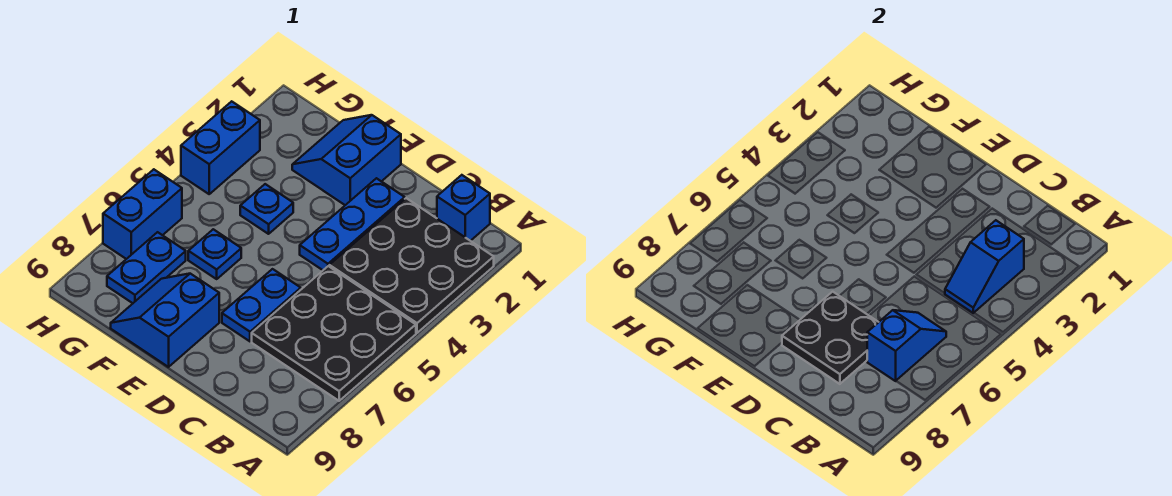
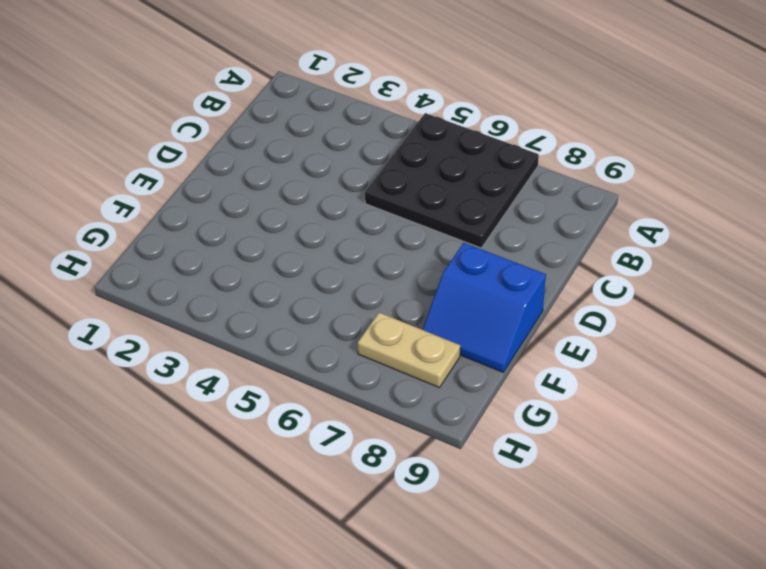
tan 1x2 plate [358,313,460,388] -> blue 1x2 plate [107,232,186,303]
none -> black 3x3 plate [329,198,494,333]
none -> blue 1x1 brick [437,175,490,241]
none -> blue 1x3 plate [300,178,405,270]

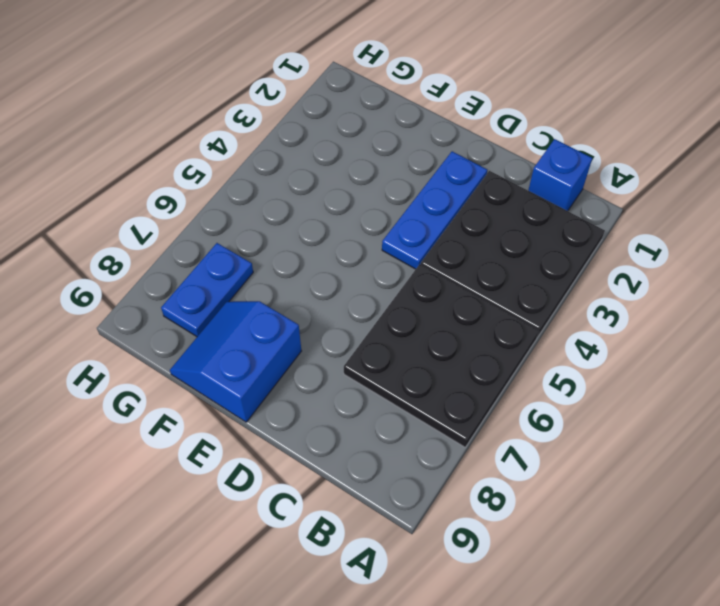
none -> blue 1x2 plate [222,269,301,341]
none -> blue 2x2 slope [292,115,401,205]
none -> blue 1x1 plate [240,184,293,234]

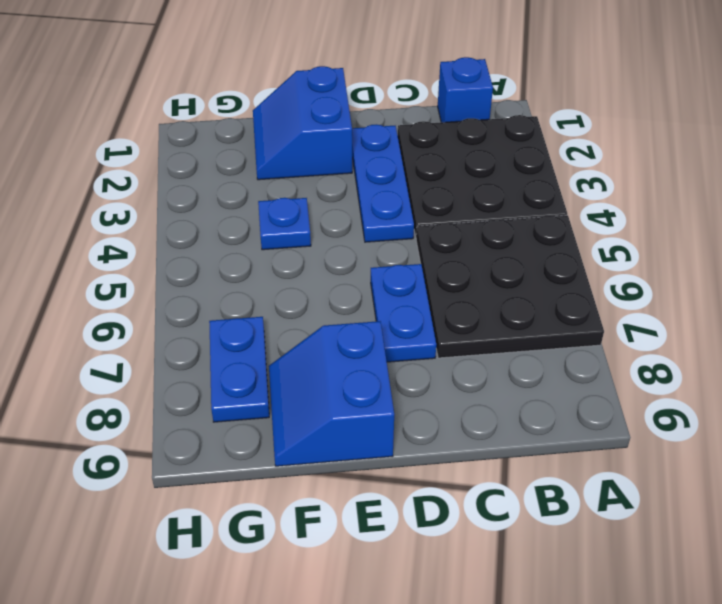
none -> blue 1x1 plate [188,229,241,279]
none -> blue 1x2 brick [181,101,260,194]
none -> blue 1x2 brick [103,169,182,259]

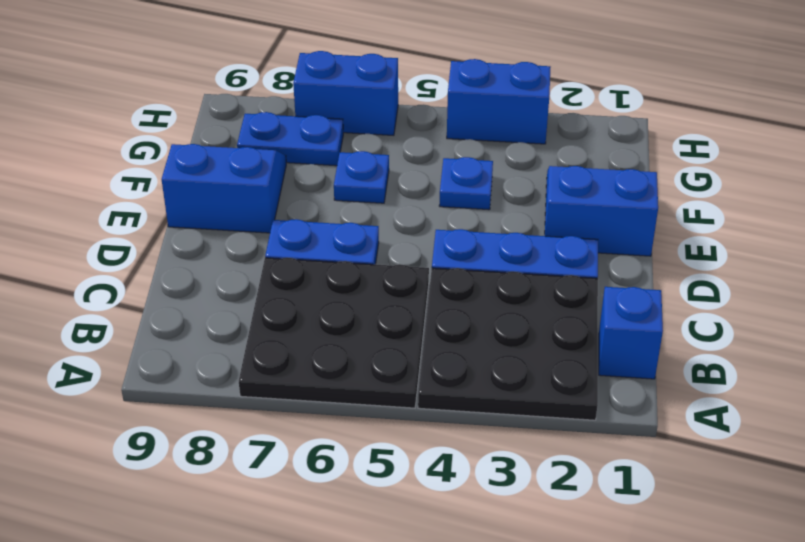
none -> blue 1x2 slope [945,220,1024,313]
none -> blue 1x2 slope [867,310,946,381]
none -> black 2x2 plate [782,292,878,384]

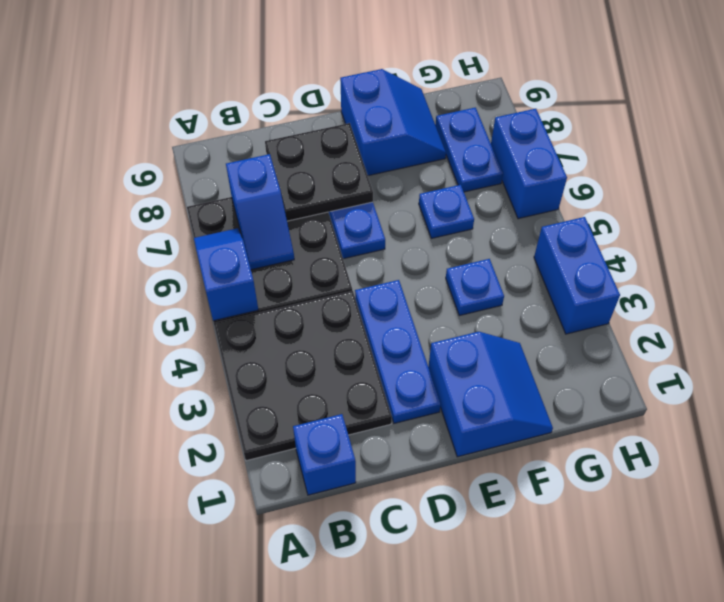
blue 1x2 slope [194,228,258,321] -> blue 1x2 slope moved to [945,220,1024,313]

